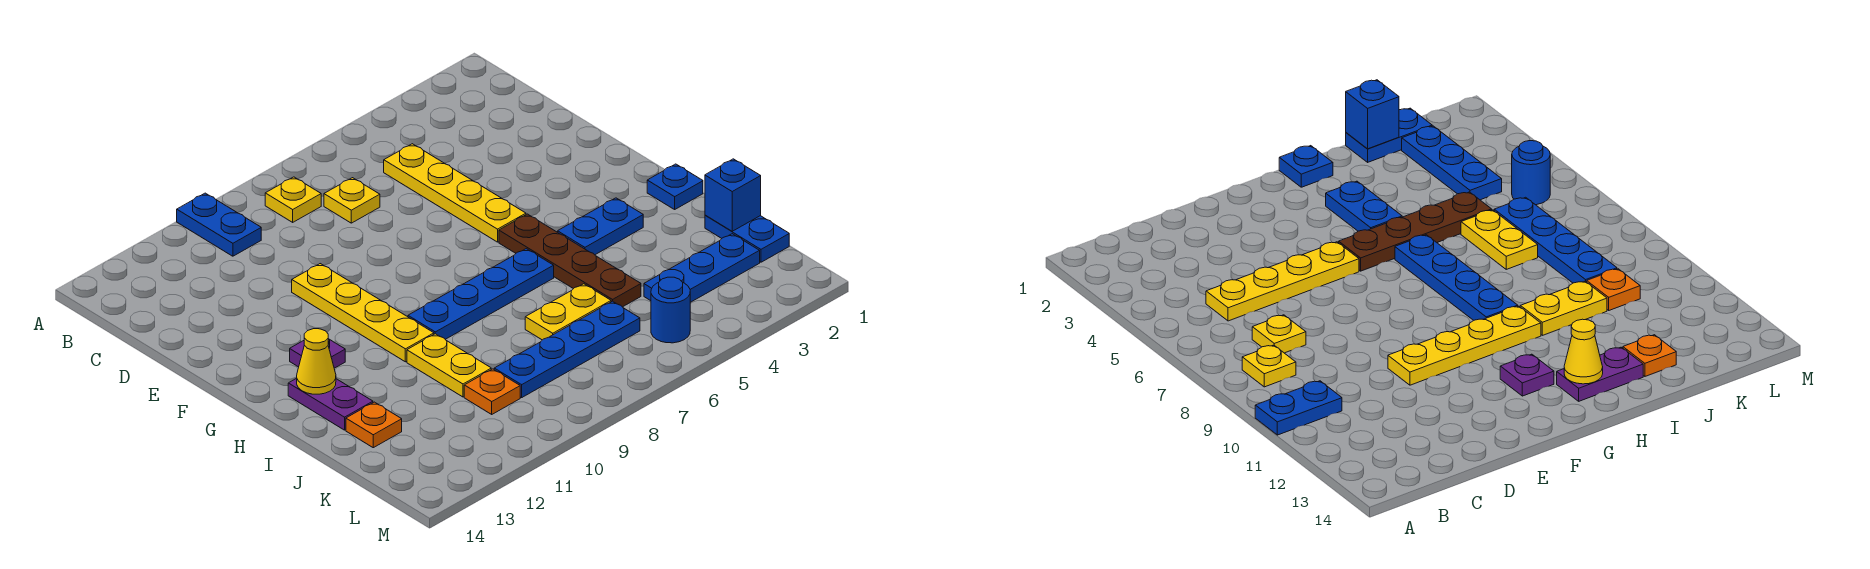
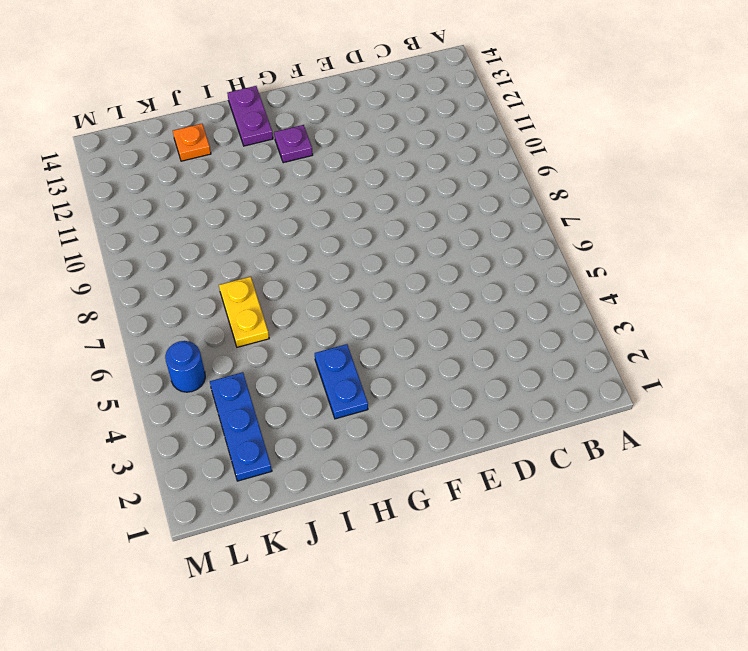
purple 1x2 plate [227,86,273,146] -> purple 1x2 plate turned to [288,378,373,430]
none -> blue 1x2 plate [177,193,261,256]
none -> yellow 1x1 plate [265,177,321,222]
none -> yellow 1x4 plate [384,144,526,242]

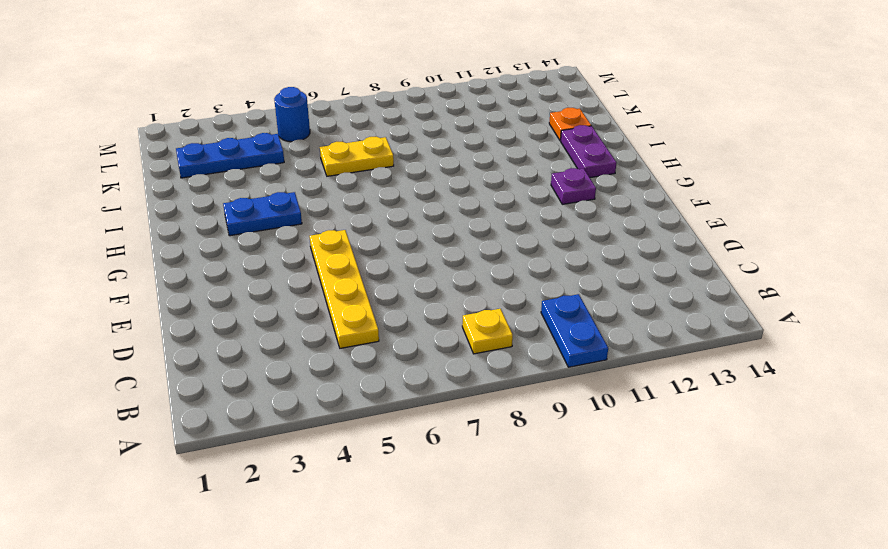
none -> yellow 1x1 plate [324,178,380,223]
none -> yellow 1x4 plate [292,264,434,362]
none -> brown 1x4 plate [499,214,641,307]

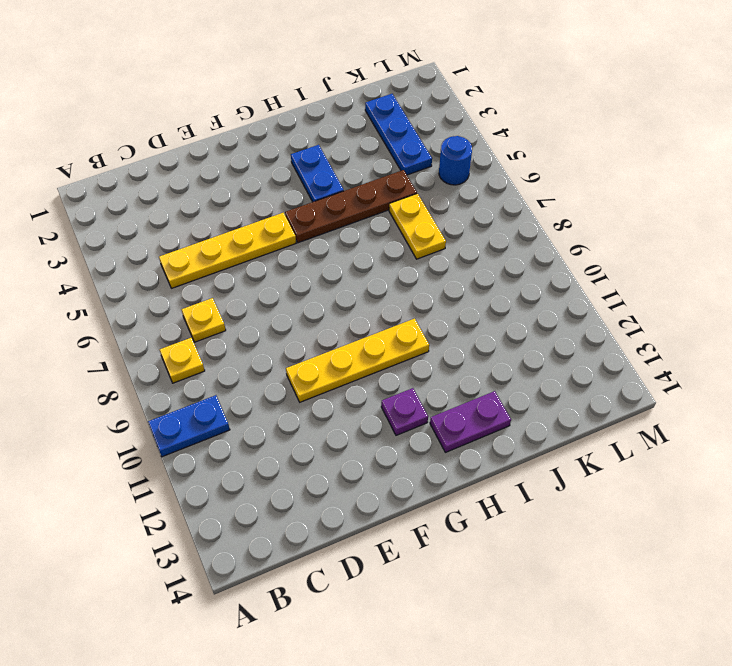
none -> blue 1x1 plate [647,164,703,209]
none -> blue 1x4 plate [408,249,554,339]
none -> yellow 1x2 plate [407,334,491,397]

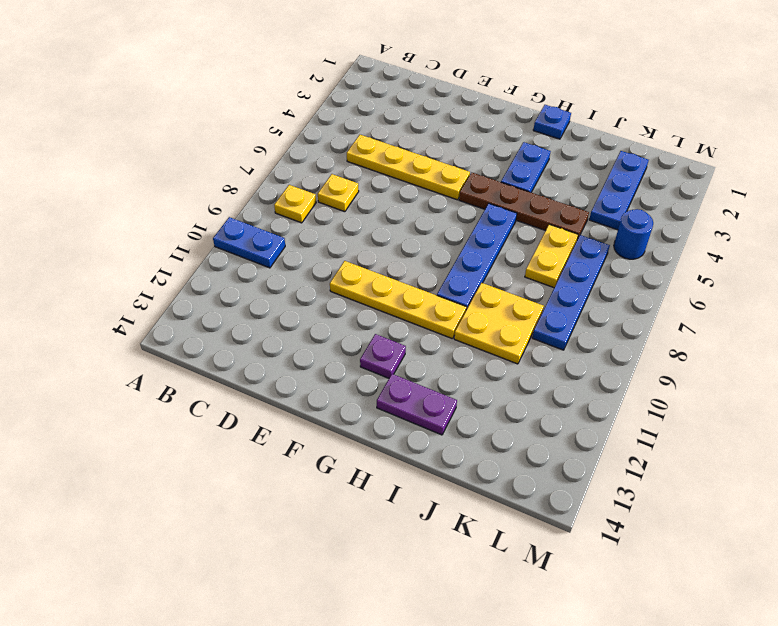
yellow 2x2 plate [454,283,544,364] -> yellow 1x2 plate [407,334,491,397]
none -> blue 1x2 plate [705,215,789,262]
none -> orange 1x1 plate [346,402,402,448]
none -> orange 1x1 plate [464,369,520,414]

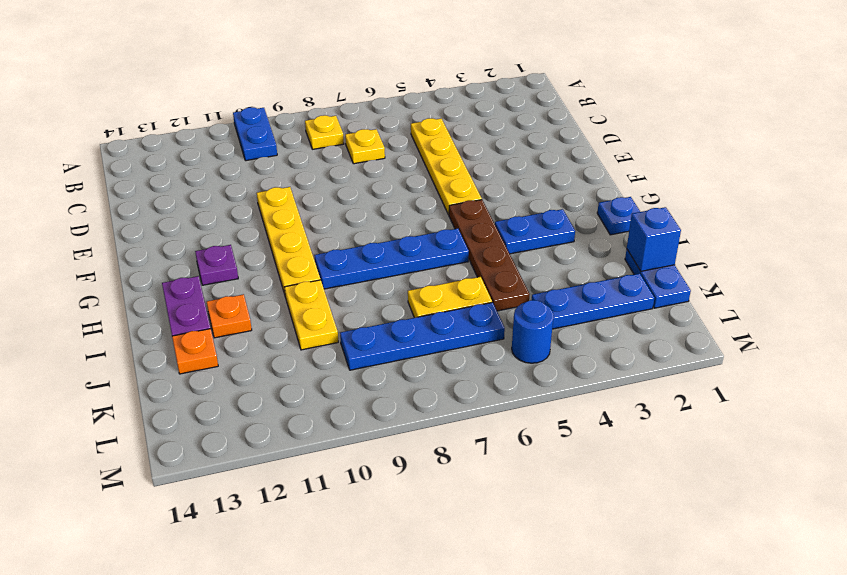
orange 1x1 plate [207,294,252,338] -> orange 1x1 plate moved to [464,369,520,414]
none -> yellow 1x1 cone [297,329,336,394]

